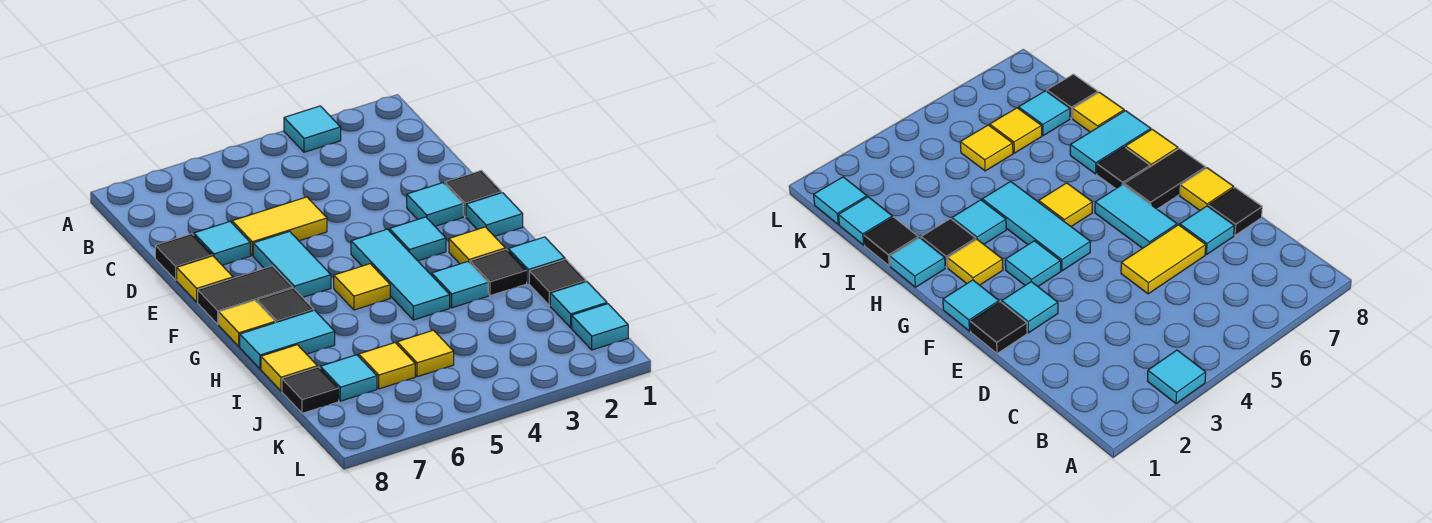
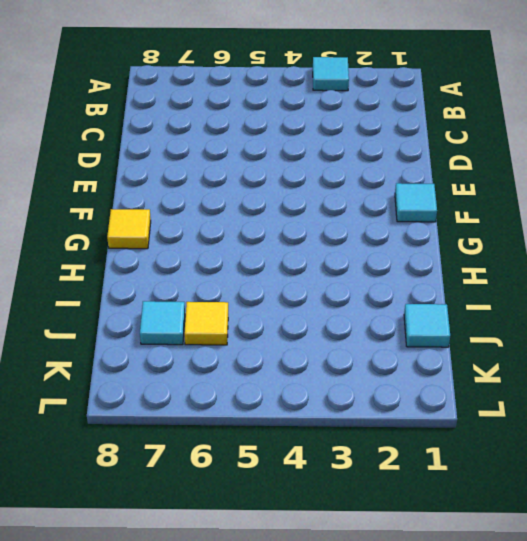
none -> yellow 1x2 tile [232,197,327,256]
none -> cyan 1x1 tile [194,222,250,265]
none -> black 1x1 tile [155,234,212,280]

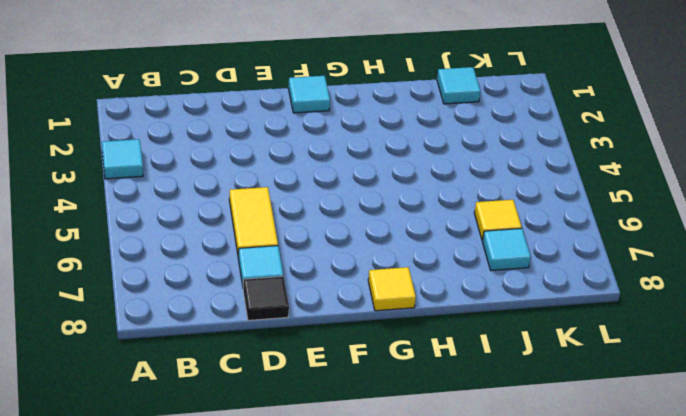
none -> black 1x1 tile [445,170,502,217]
none -> cyan 1x1 tile [407,183,463,226]
none -> cyan 1x2 tile [253,231,331,297]

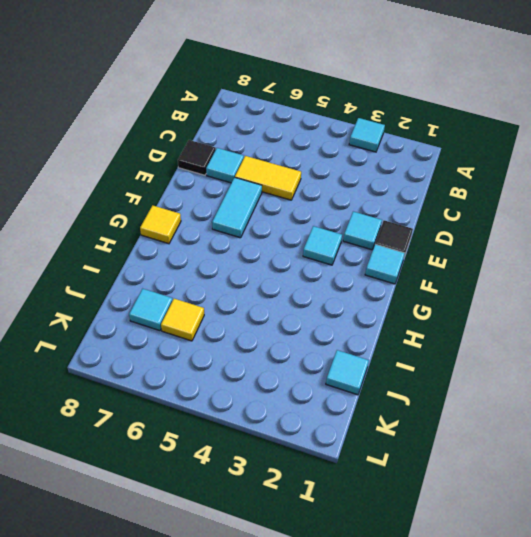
none -> yellow 1x1 tile [177,256,233,302]
none -> cyan 1x3 tile [351,229,450,320]
none -> black 1x2 tile [198,266,293,324]

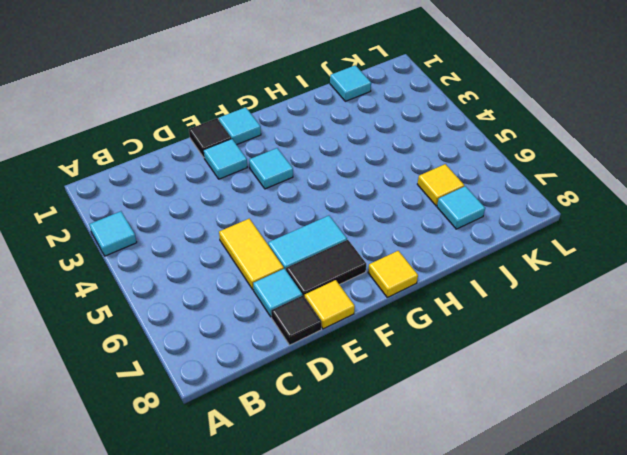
black 1x2 tile [286,240,366,297] -> black 1x2 tile turned to [198,266,293,324]
none -> cyan 1x3 tile [351,229,450,320]
none -> yellow 1x1 tile [449,227,505,264]
none -> yellow 1x1 tile [334,264,390,310]

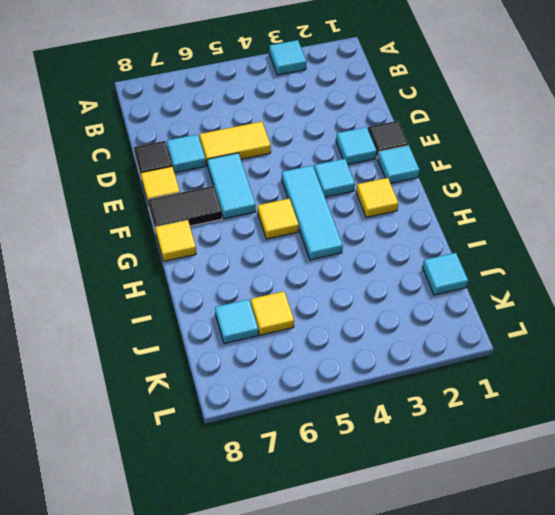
none -> black 1x1 tile [257,288,314,323]
none -> cyan 1x1 tile [508,237,565,283]
none -> black 1x1 tile [470,249,527,296]

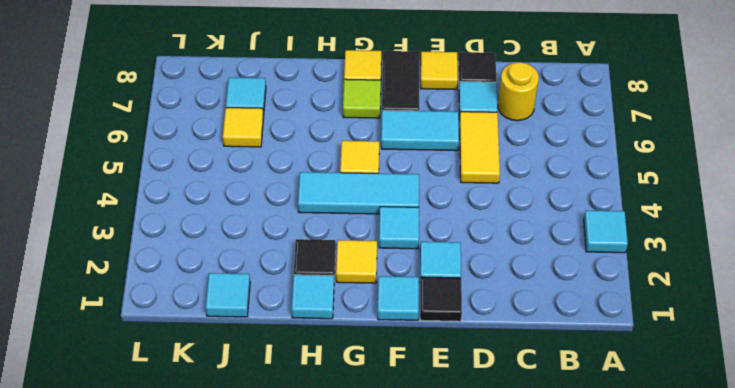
yellow 1x1 round brick [498,62,539,121] -> none
lime 1x1 tile [343,79,381,118] -> black 1x1 tile [257,288,314,323]
none -> cyan 1x1 tile [432,262,488,308]
none -> cyan 1x2 tile [240,310,335,369]
none -> black 1x1 tile [529,259,586,306]

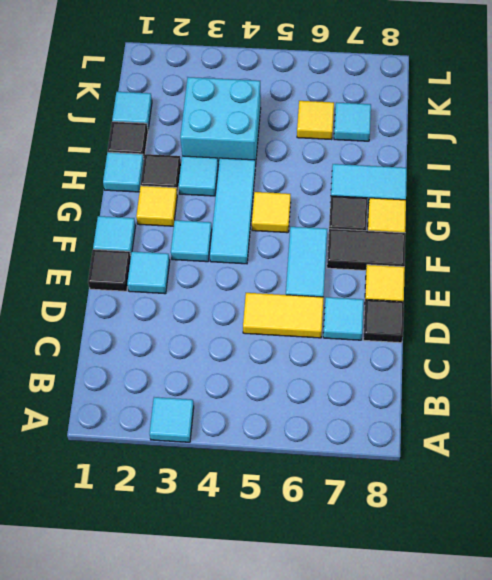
cyan 2x2 brick [180,77,261,166] -> none
none -> yellow 1x1 tile [261,345,317,391]
none -> yellow 1x1 tile [397,330,454,377]
none -> black 1x1 tile [282,367,339,413]

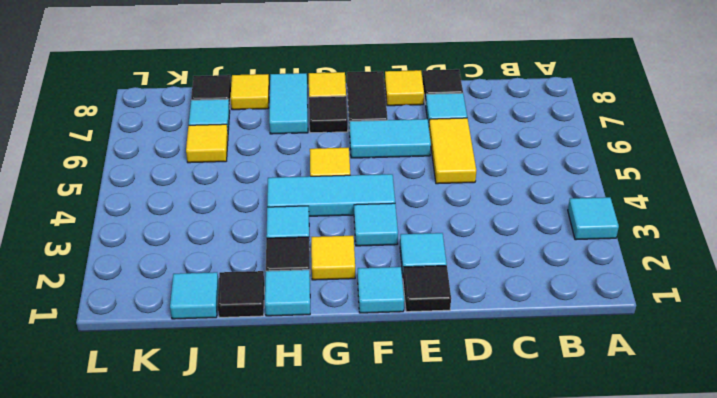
none -> yellow 1x1 tile [397,330,454,377]
none -> cyan 1x1 tile [572,304,628,350]

